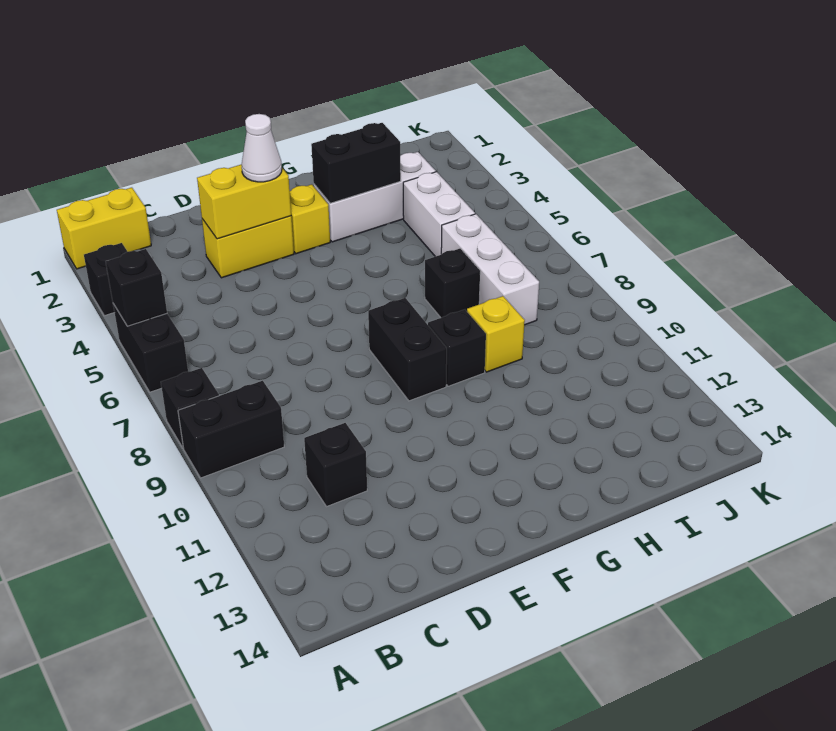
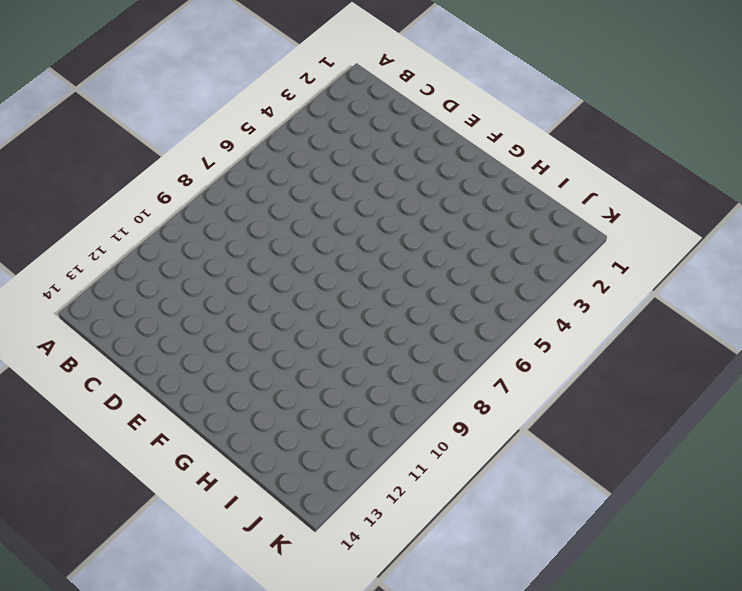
none -> yellow 1x2 brick [57,188,151,269]
none -> black 1x1 brick [84,243,127,316]
none -> black 1x2 brick [113,304,188,392]

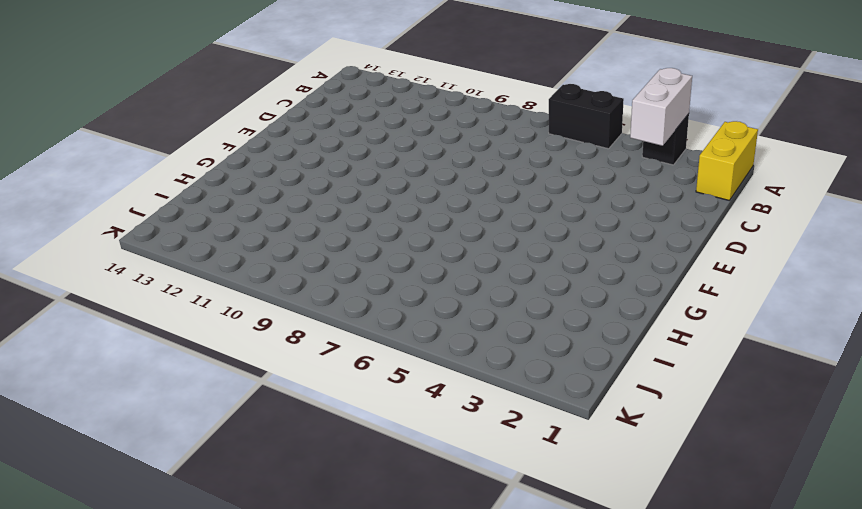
white 1x2 brick [630,68,692,146] -> white 1x2 brick turned to [403,172,475,257]
none -> black 1x1 brick [161,368,219,448]
none -> black 1x2 brick [178,381,284,478]
none -> black 1x1 brick [304,423,367,507]

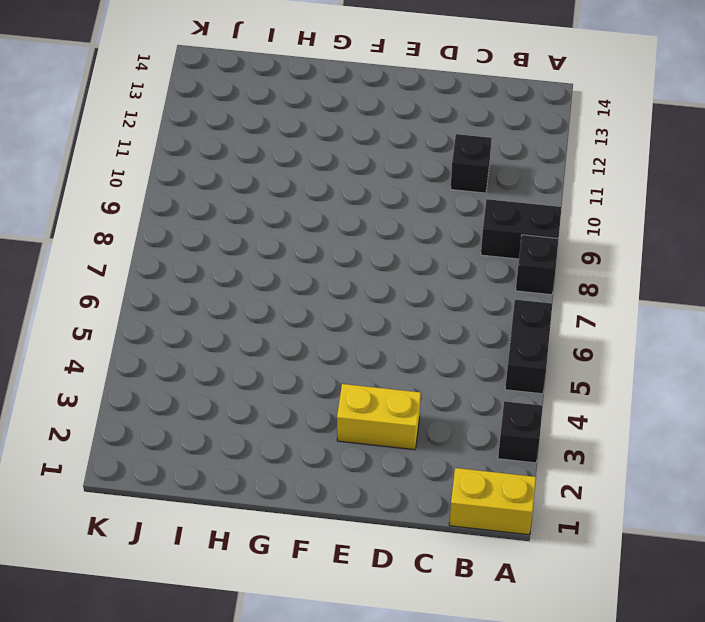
none -> yellow 1x1 brick [290,184,330,254]
none -> black 1x2 brick [368,298,447,401]
none -> white 1x3 brick [314,152,436,242]

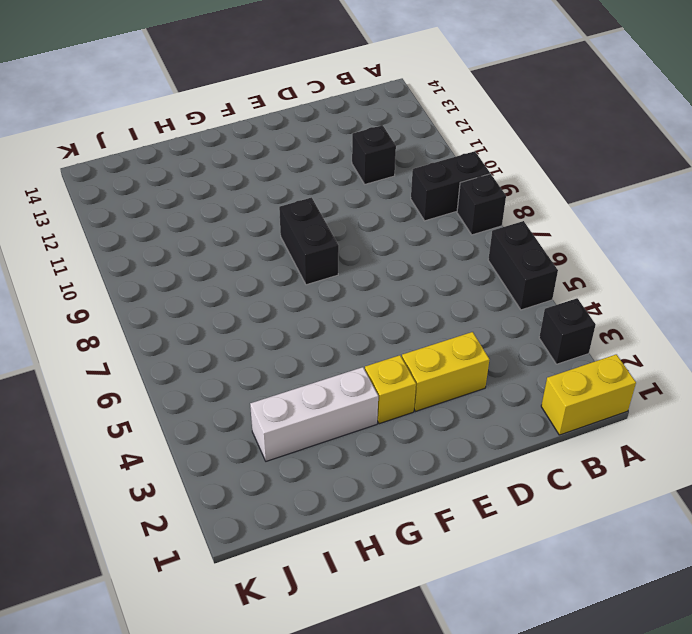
none -> black 1x1 brick [428,310,486,386]
none -> black 1x1 brick [425,249,480,318]
none -> yellow 1x1 brick [467,296,525,372]

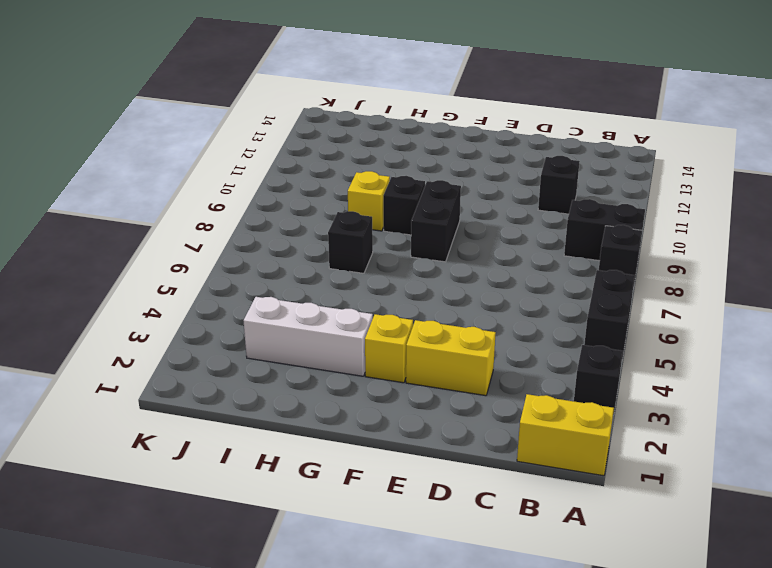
none -> white 1x2 brick [403,172,475,257]
none -> white 1x3 brick [441,214,539,325]
none -> black 1x1 brick [106,249,167,326]

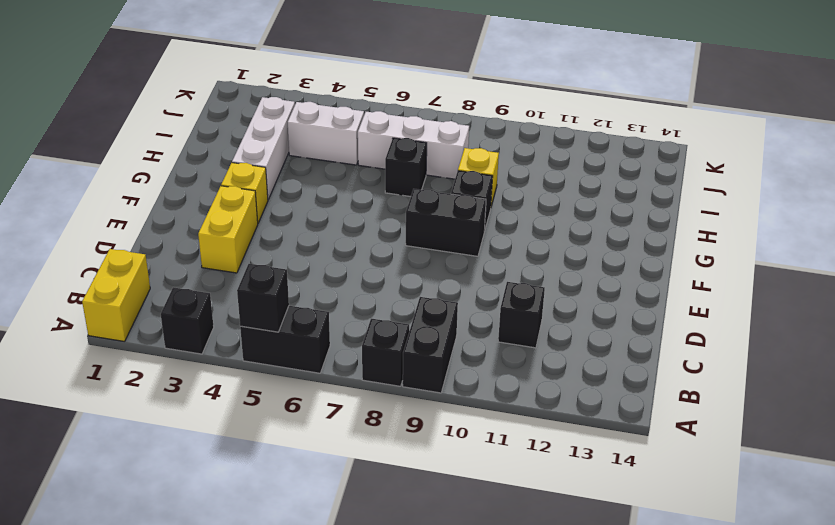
none -> yellow 1x2 brick [197,164,291,239]
none -> black 1x2 brick [311,123,401,203]
none -> white 1x1 cone [242,114,282,182]

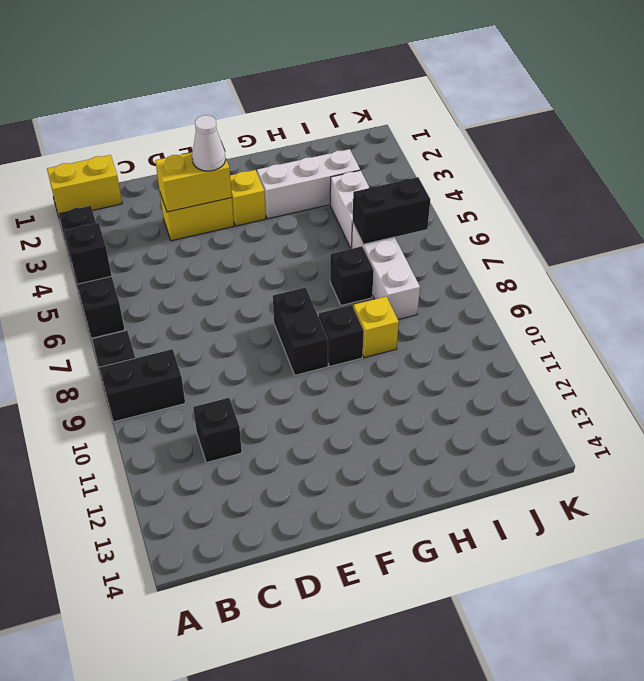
black 1x2 brick [352,177,430,244] -> black 1x2 brick moved to [311,123,401,203]

